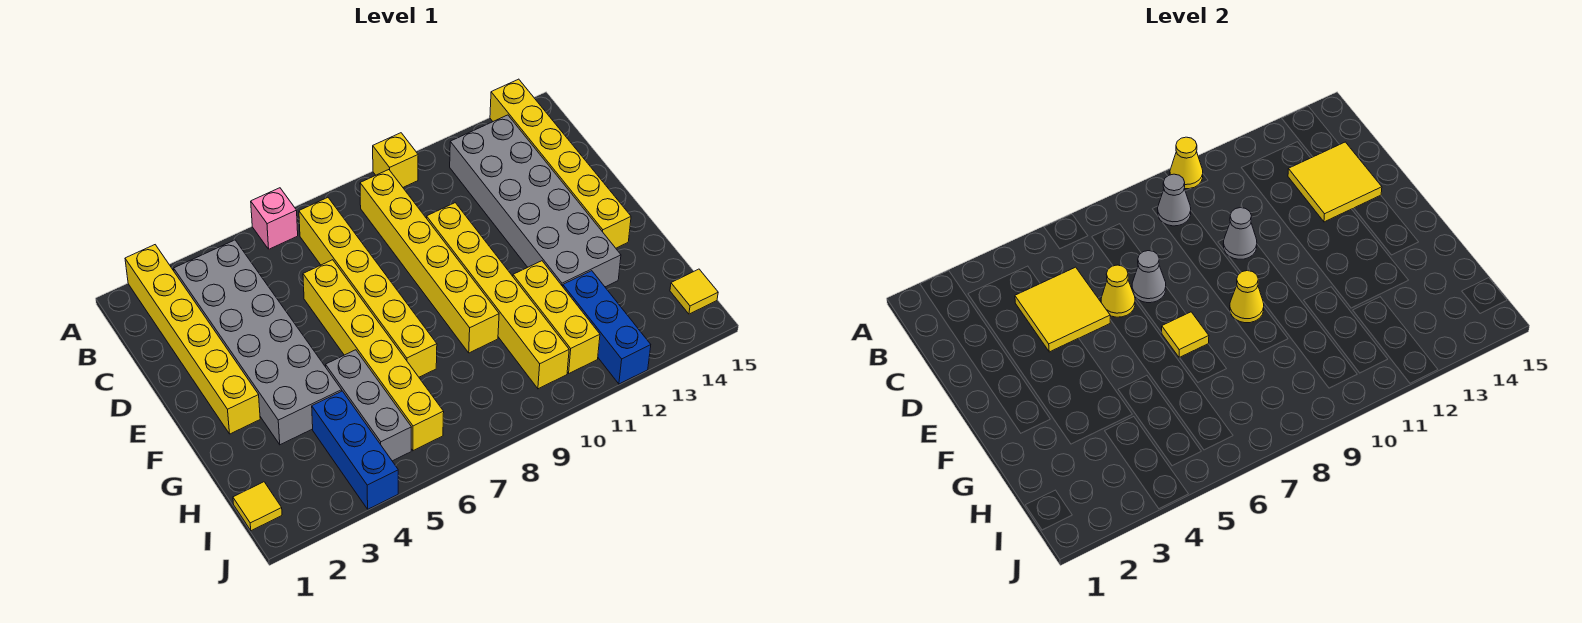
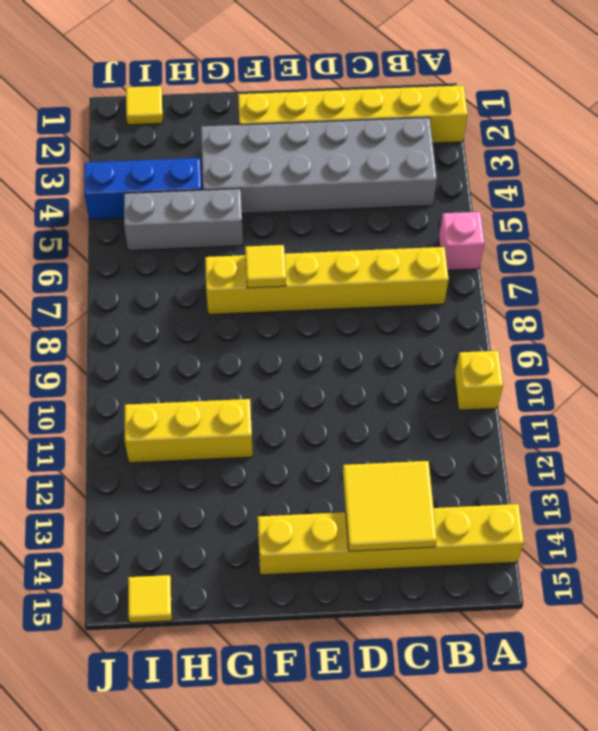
none -> yellow 1x6 brick [360,170,499,353]
none -> grey 2x6 brick [450,115,621,287]
none -> yellow 1x6 brick [303,260,444,451]

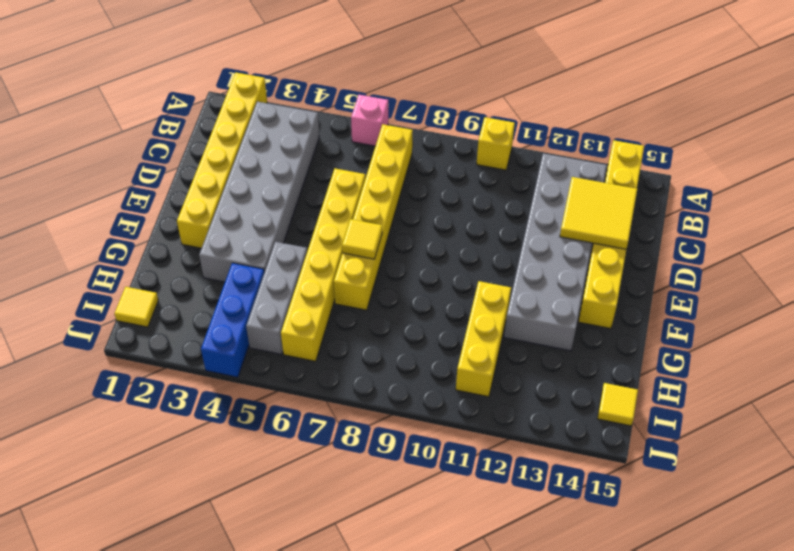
none -> yellow 1x6 brick [360,170,499,353]
none -> yellow 1x6 brick [427,203,569,389]
none -> blue 1x3 brick [563,271,651,384]

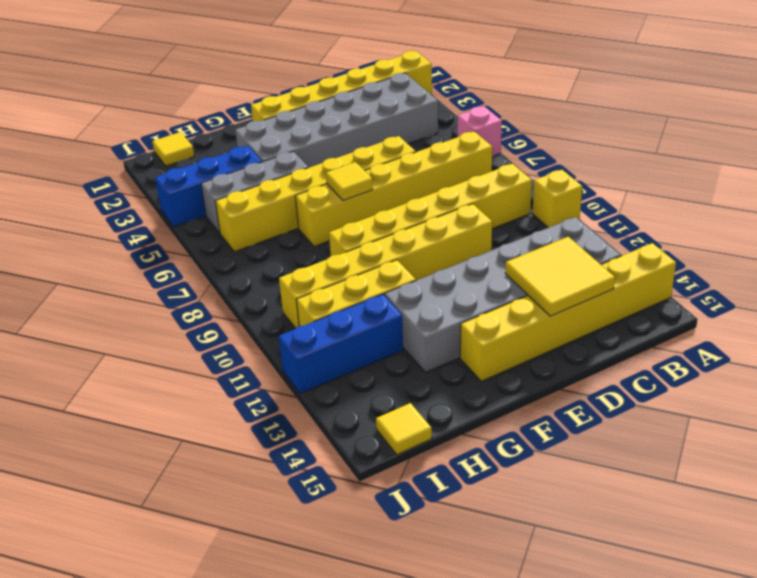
none -> yellow 1x1 cone [1170,137,1203,189]
none -> grey 1x1 cone [1158,174,1191,226]
none -> yellow 2x2 tile [1015,267,1110,352]

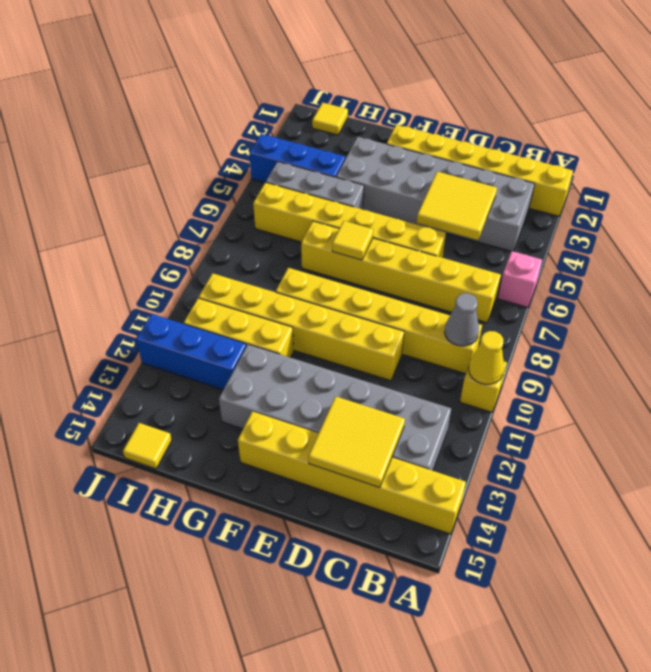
none -> yellow 1x1 cone [1101,265,1135,317]
none -> grey 1x1 cone [1132,251,1166,303]
none -> grey 1x1 cone [1223,208,1257,259]

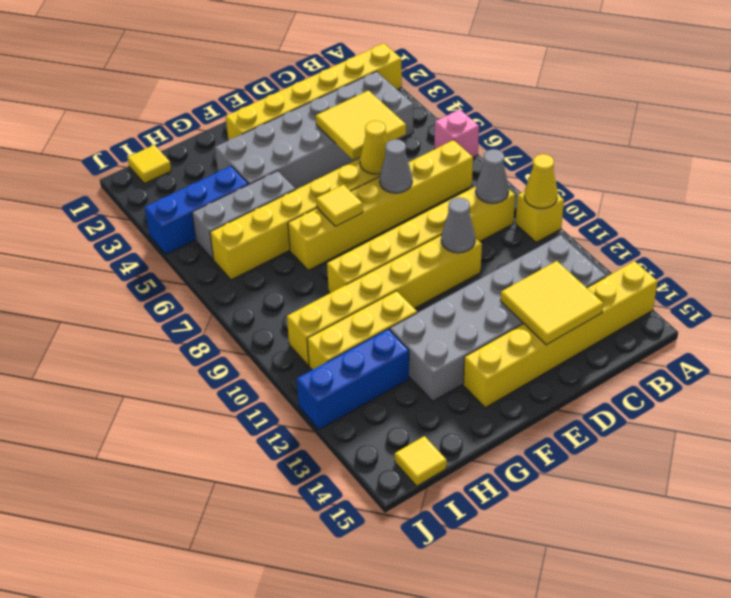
none -> yellow 1x1 cone [1230,271,1264,323]

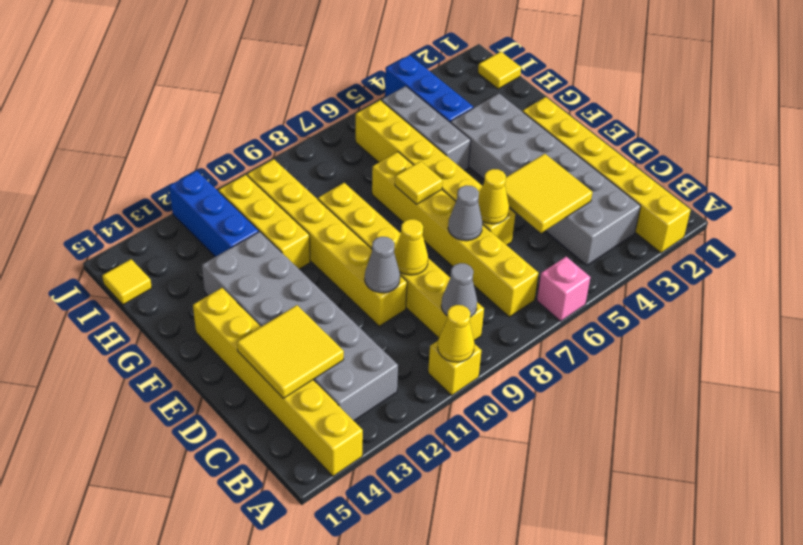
yellow 1x1 cone [394,219,428,275] -> yellow 1x1 cone moved to [1230,271,1264,323]

